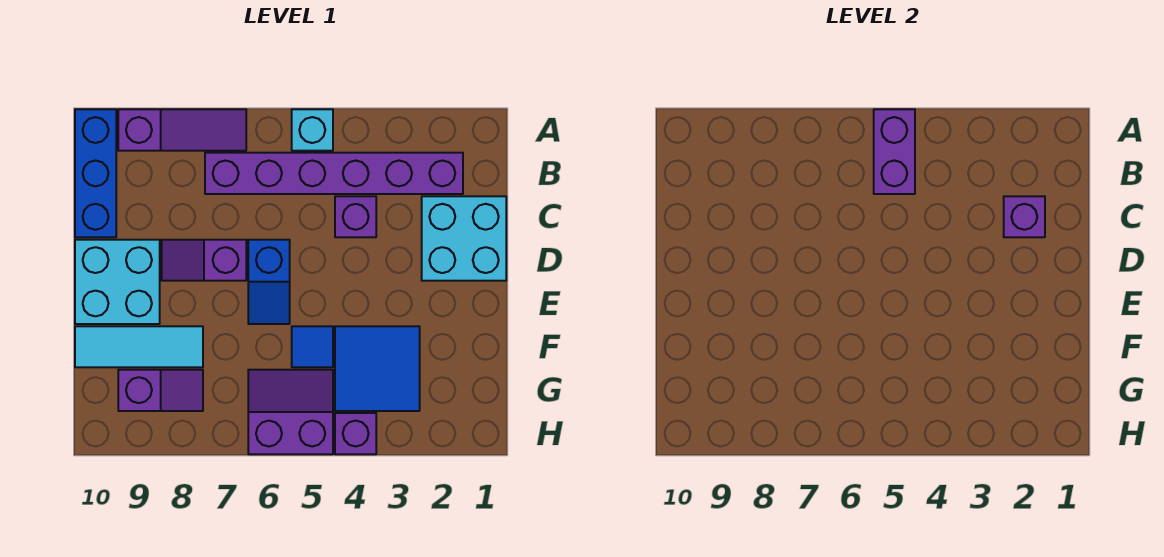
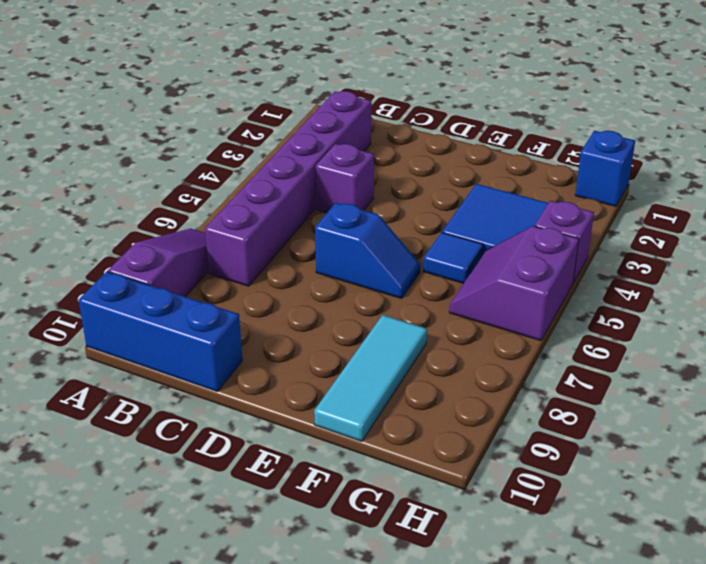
blue 1x1 brick [575,131,635,206] -> none
none -> cyan 1x1 brick [292,109,333,151]
none -> cyan 2x2 brick [422,196,506,281]
none -> purple 1x2 slope [162,240,246,281]

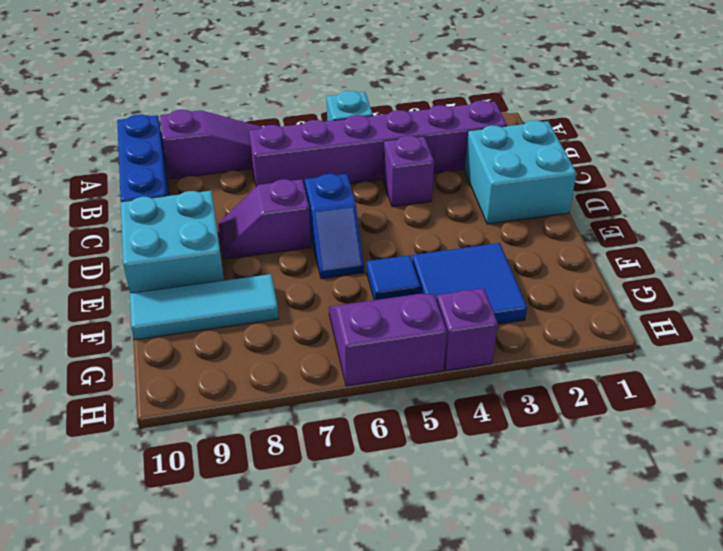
none -> purple 1x2 slope [118,370,203,411]
none -> purple 1x2 brick [874,109,915,194]
none -> purple 1x1 brick [1004,196,1045,237]

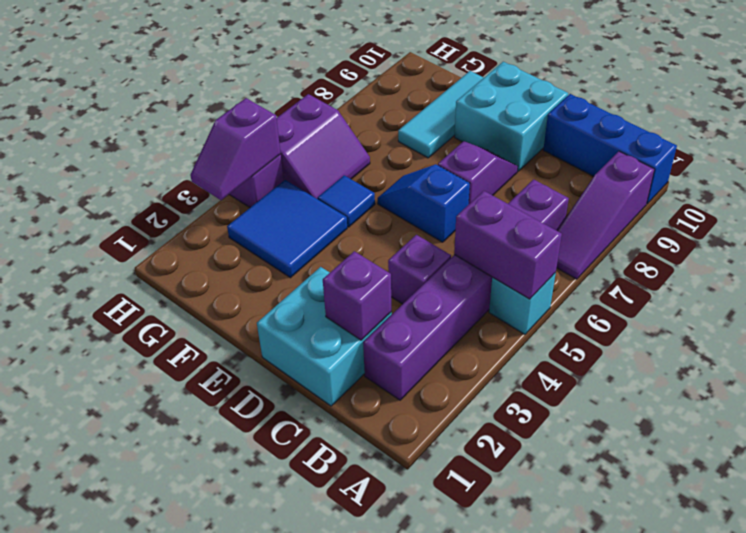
purple 1x2 slope [190,98,281,200] -> purple 1x2 slope moved to [118,370,203,411]

